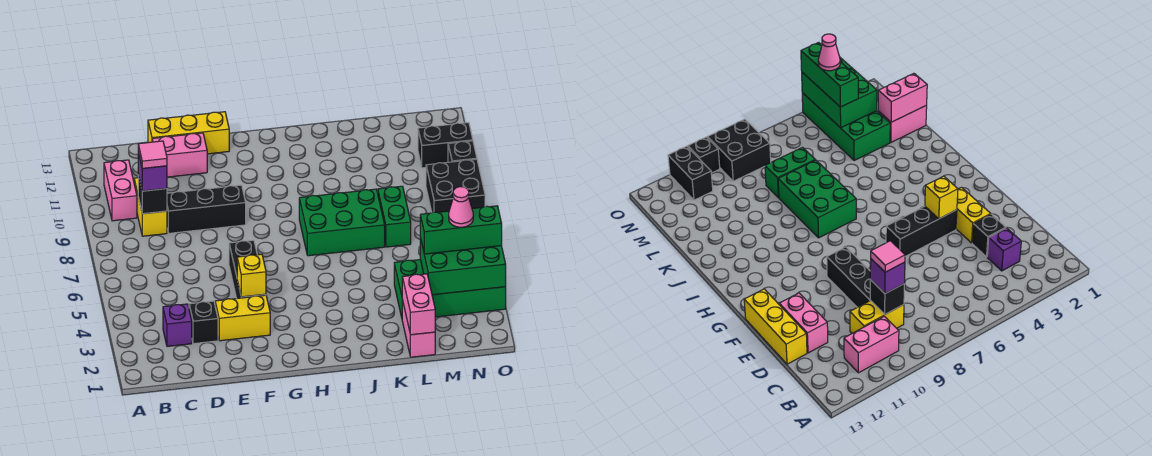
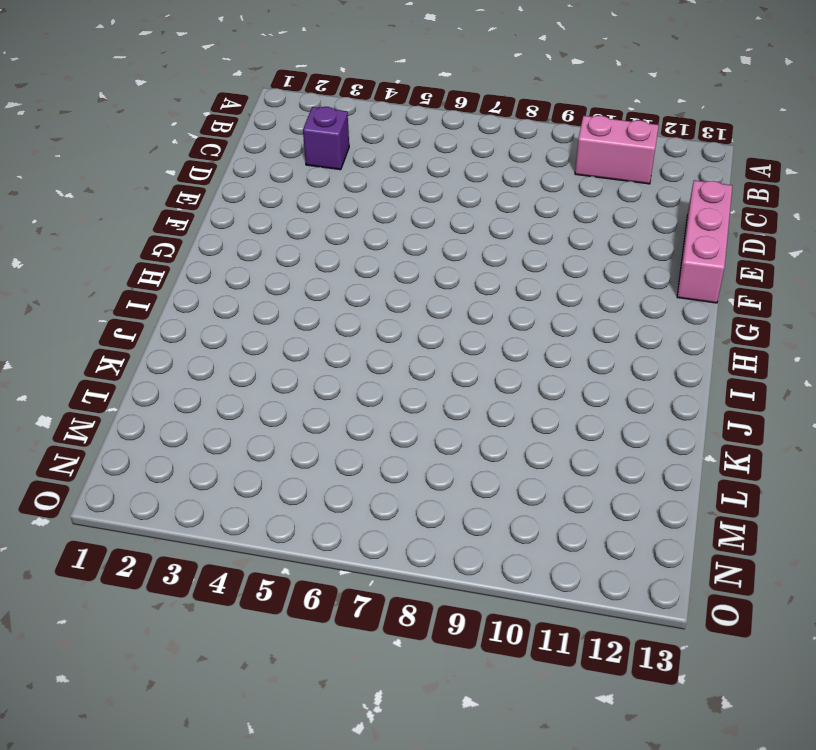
pink 1x3 brick [677,180,732,303] -> yellow 1x3 brick [148,112,229,154]
none -> yellow 1x2 brick [134,178,167,236]
none -> black 1x1 brick [189,301,218,344]
none -> black 1x3 brick [167,185,246,233]

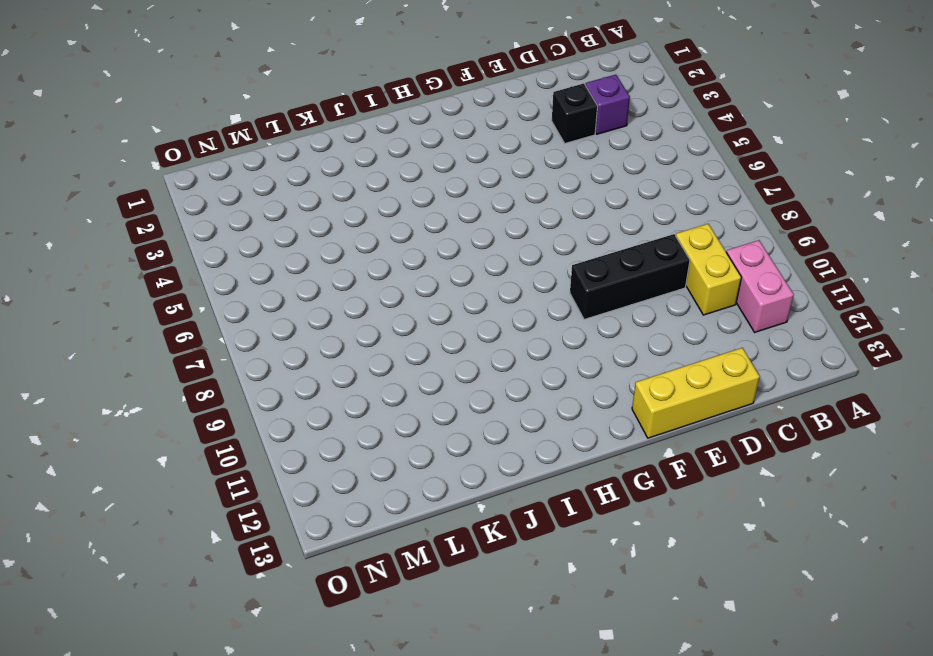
none -> pink 1x2 brick [152,133,207,177]
none -> yellow 1x2 brick [215,295,270,341]
none -> black 1x3 brick [229,240,266,298]

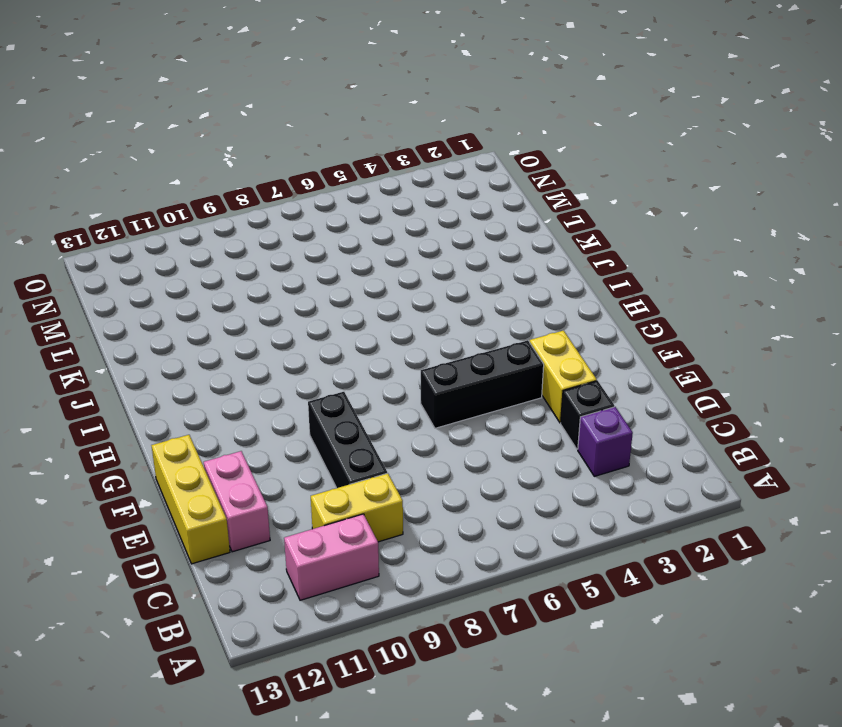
none -> green 2x3 brick [299,189,385,256]
none -> pink 1x2 brick [402,300,435,357]
none -> green 2x4 brick [394,260,506,317]

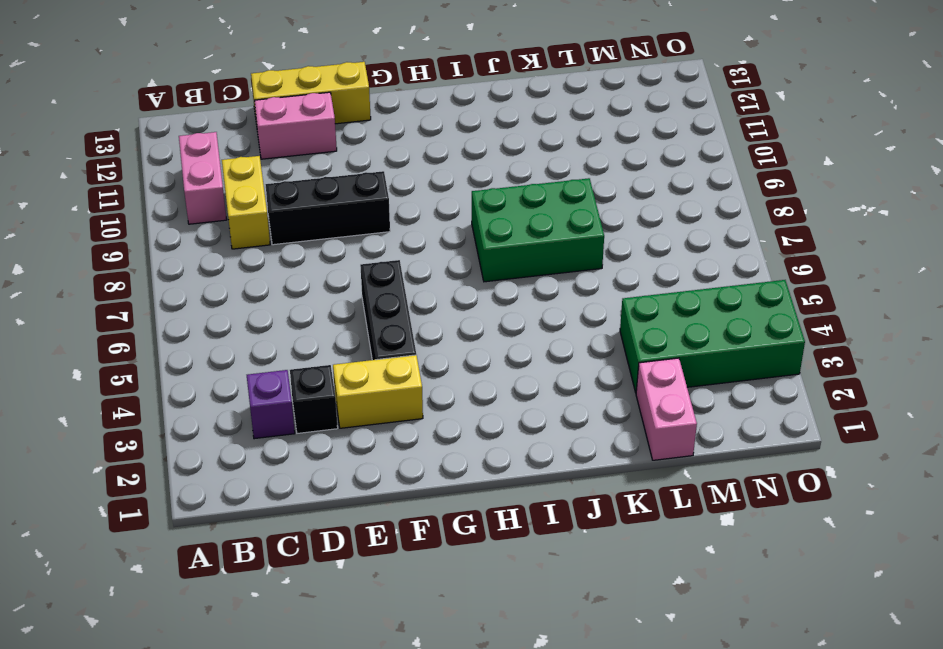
none -> green 1x2 brick [378,186,411,247]
none -> black 2x2 brick [426,159,485,212]
none -> black 1x2 brick [418,123,473,168]

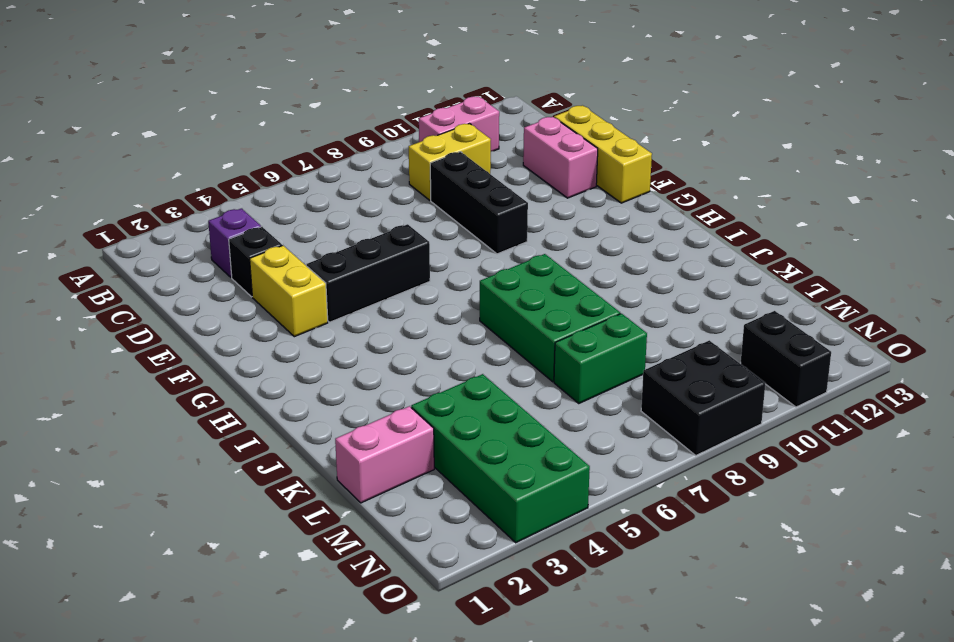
none -> black 1x1 brick [448,141,477,162]
none -> black 1x1 brick [138,175,167,214]
none -> yellow 1x1 brick [237,254,266,297]

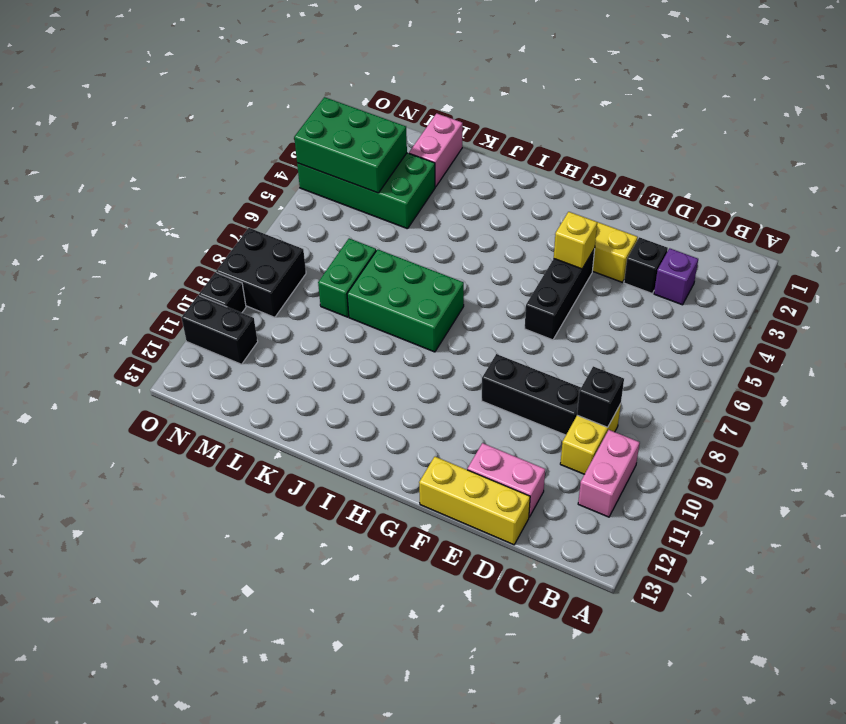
none -> pink 1x2 brick [402,274,435,335]
none -> purple 1x1 brick [138,152,167,191]
none -> green 1x3 brick [420,206,502,254]

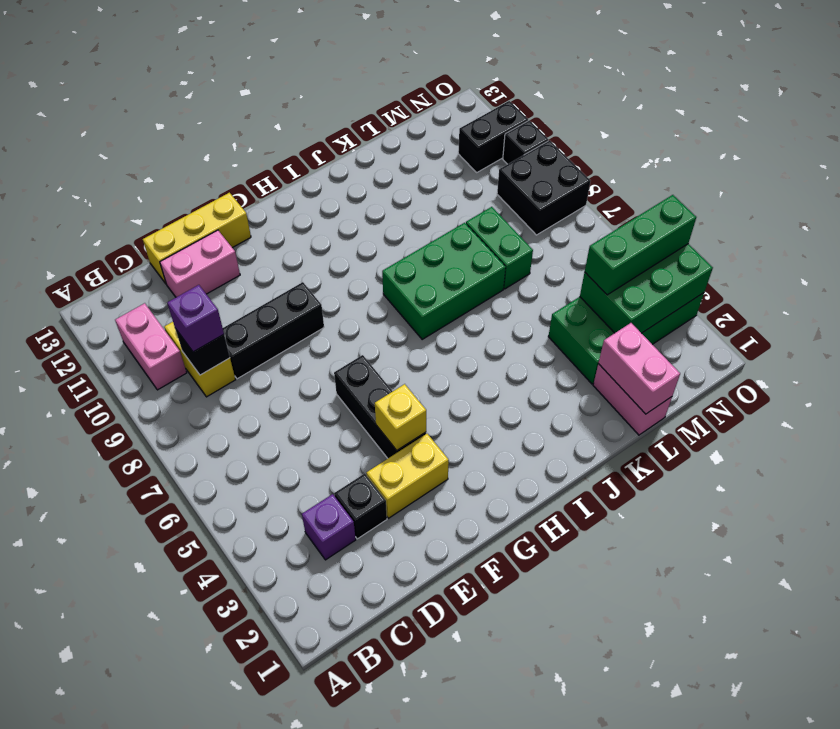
none -> pink 1x1 tile [138,141,167,168]
none -> pink 1x1 cone [449,187,473,227]

